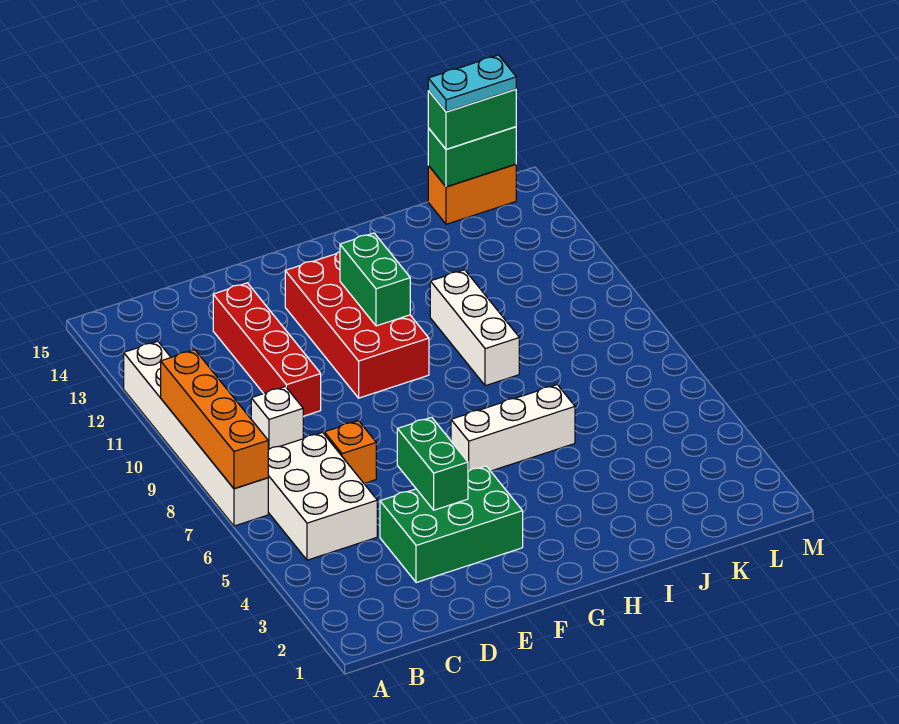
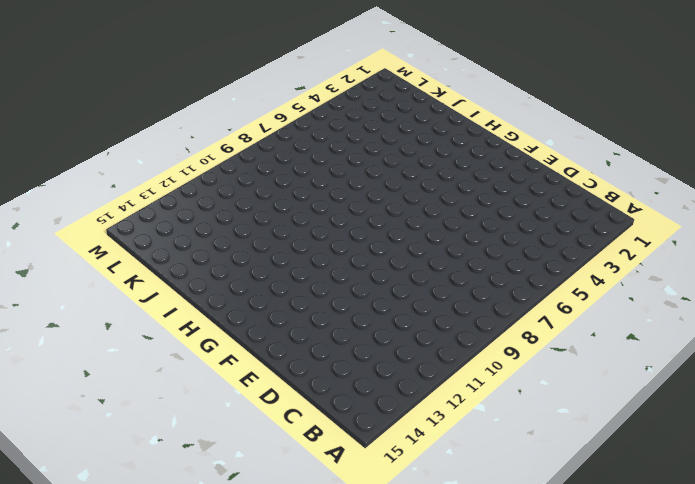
none -> white 1x6 brick [124,341,268,526]
none -> white 2x3 brick [268,433,377,560]
none -> white 1x1 brick [251,387,303,450]

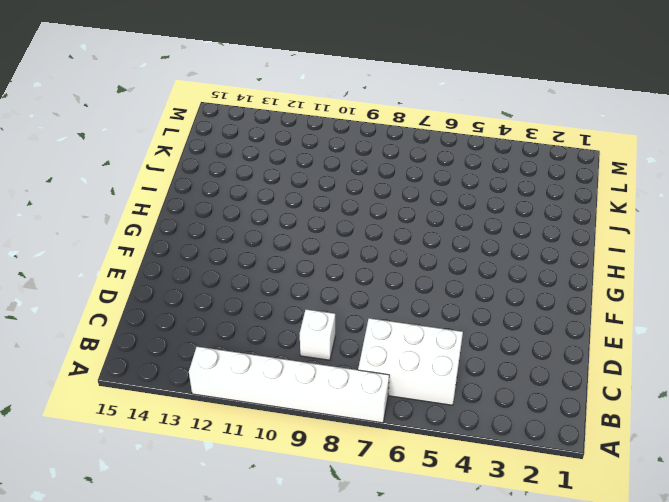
none -> green 2x3 brick [380,466,523,583]
none -> orange 1x1 brick [324,421,376,483]
none -> red 1x4 brick [213,283,321,416]

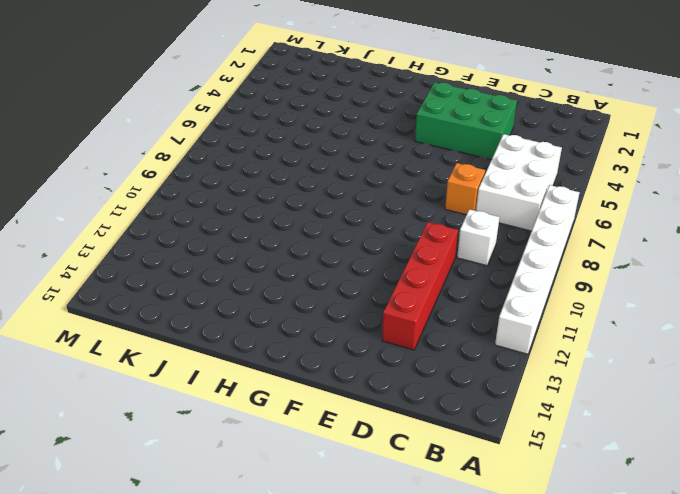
none -> red 2x4 brick [285,252,429,398]
none -> white 1x3 brick [451,385,575,471]
none -> white 1x3 brick [430,270,519,386]

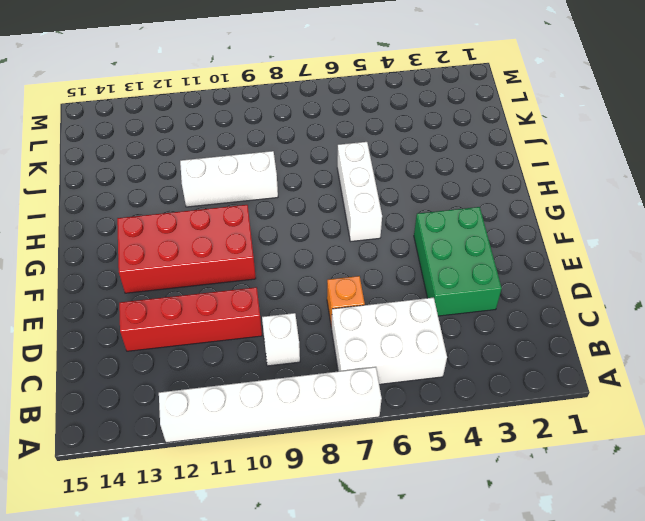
none -> orange 1x2 brick [428,164,516,224]
none -> orange 1x4 brick [161,350,268,489]
none -> green 1x2 brick [397,417,468,510]

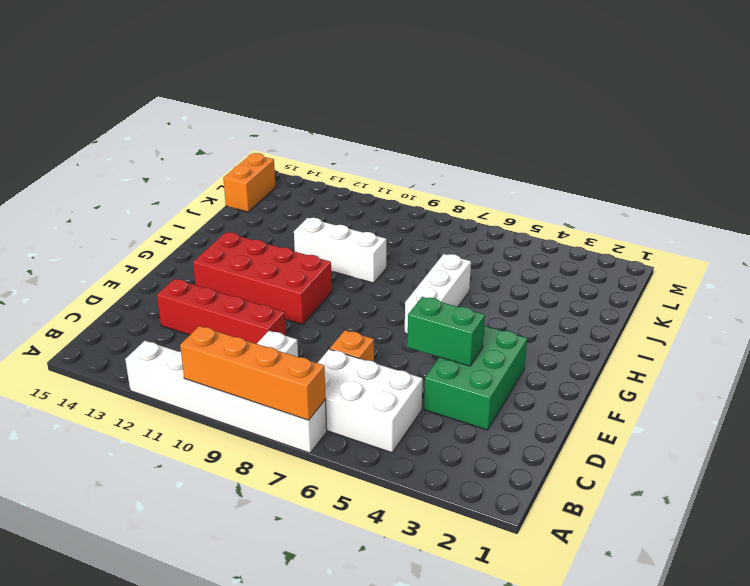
none -> green 1x2 brick [340,233,410,326]
none -> green 1x2 brick [428,127,516,187]
none -> green 1x2 brick [428,89,516,149]

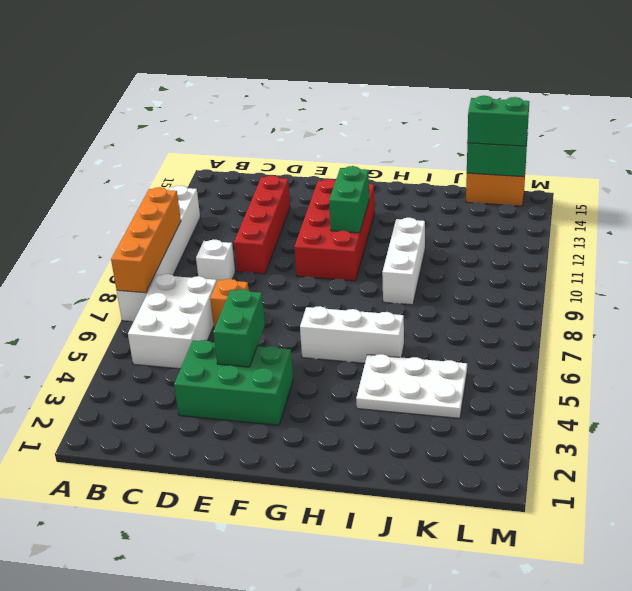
white 2x3 plate [356,354,467,418] -> none
none -> cyan 1x2 plate [428,55,516,112]

